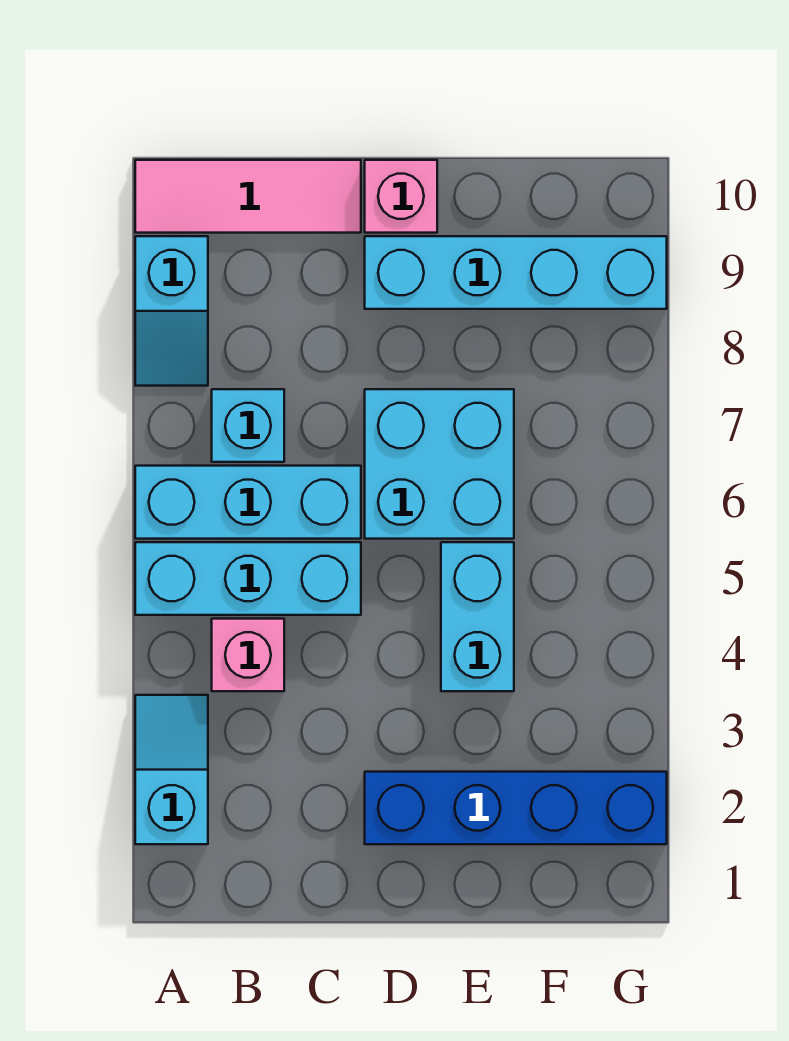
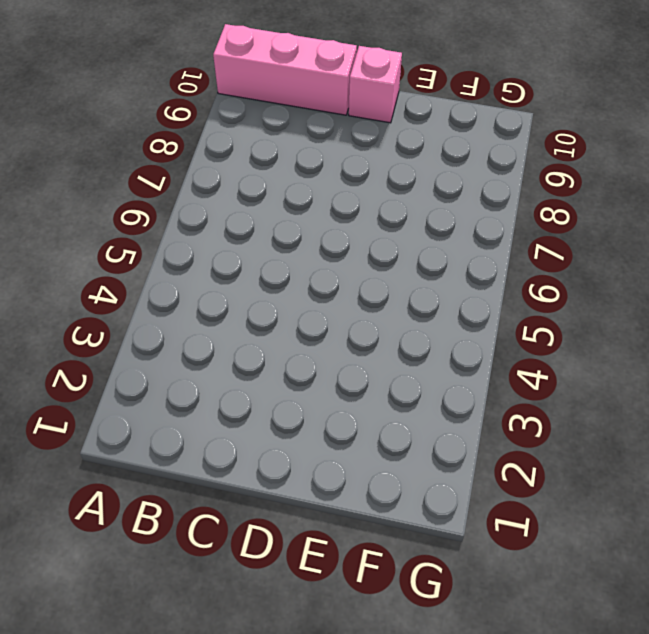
pink 1x3 brick [213,24,357,115] -> pink 1x3 tile [135,160,361,233]
none -> cyan 1x2 slope [135,695,208,844]
none -> cyan 1x3 brick [135,542,361,615]
none -> cyan 1x3 brick [135,466,361,539]

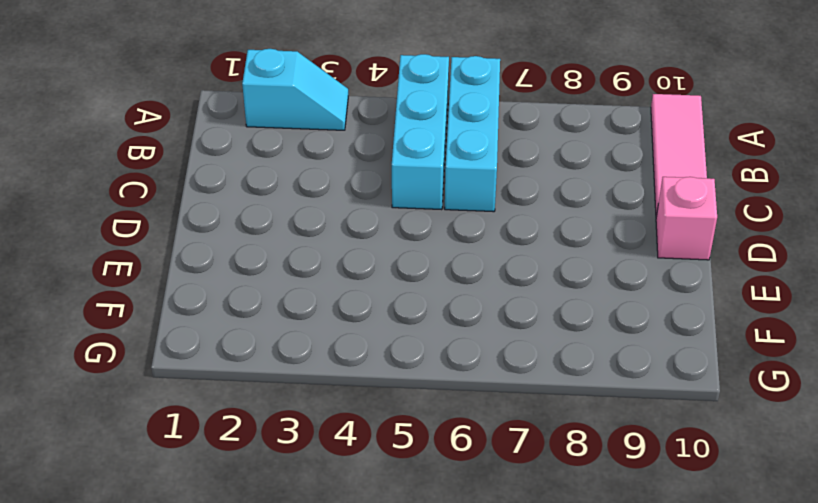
none -> cyan 1x2 slope [135,236,208,386]
none -> pink 1x1 brick [212,619,284,691]
none -> cyan 1x1 brick [212,389,284,462]

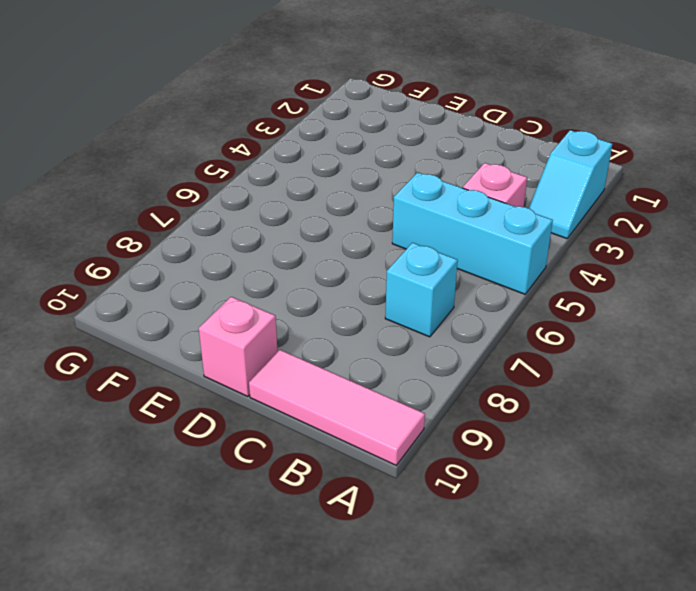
none -> cyan 1x3 brick [135,466,361,539]
none -> cyan 1x2 slope [135,236,208,386]
none -> blue 1x4 brick [365,772,667,844]

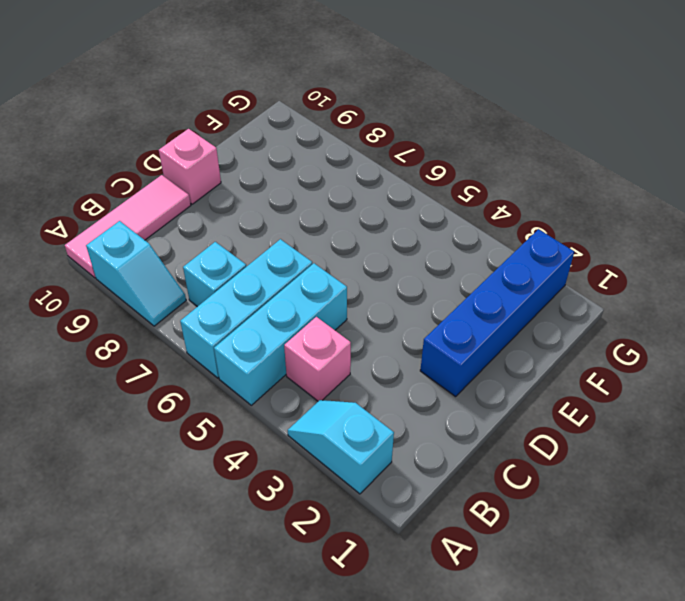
none -> cyan 2x2 brick [365,389,514,539]
none -> cyan 1x4 brick [365,236,667,309]
none -> cyan 1x2 brick [441,542,514,691]

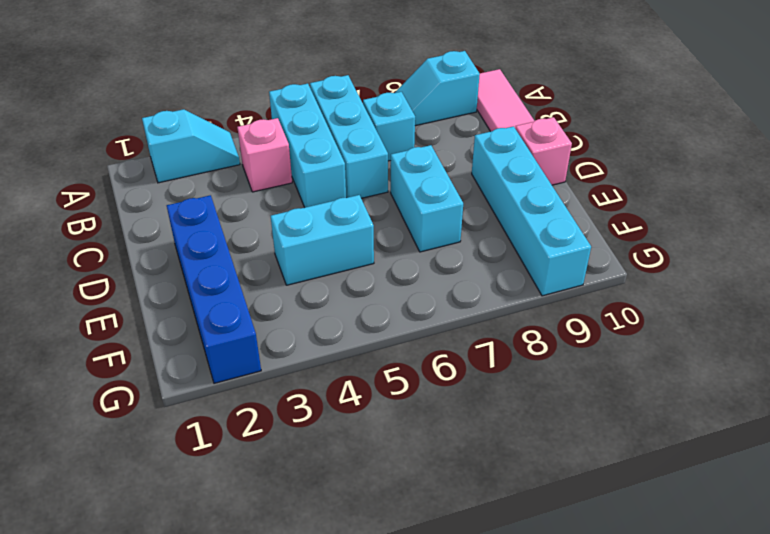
cyan 1x2 brick [391,145,463,252] -> cyan 2x2 brick [365,389,514,539]

